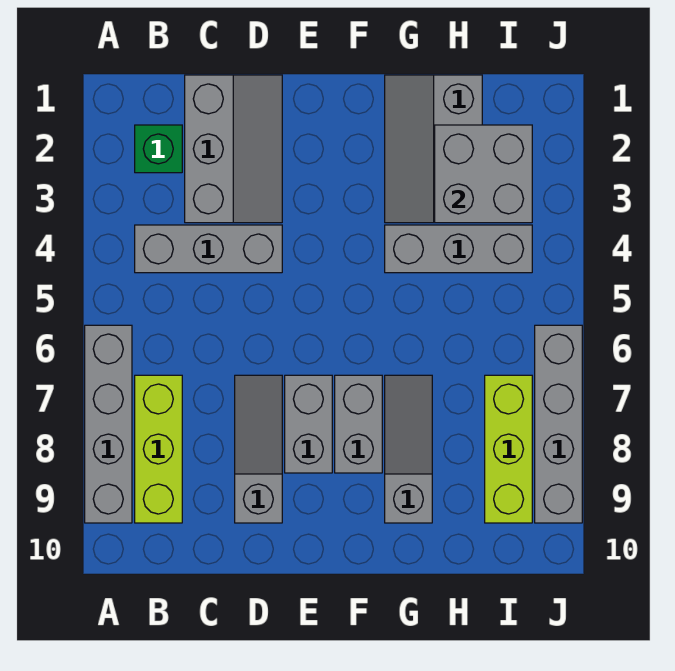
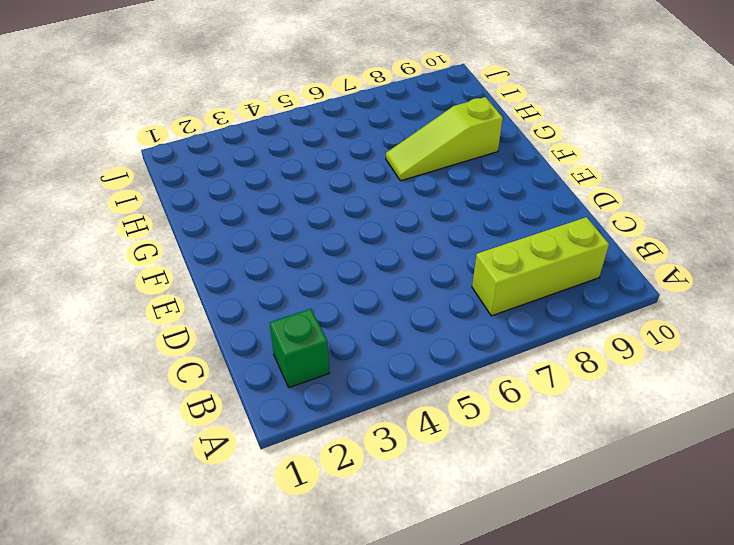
lime 1x3 slope [386,97,503,181] -> grey 1x3 slope [385,375,432,523]
none -> grey 1x4 brick [85,325,132,523]
none -> grey 1x3 brick [135,225,282,273]
none -> grey 2x3 slope [185,75,282,223]

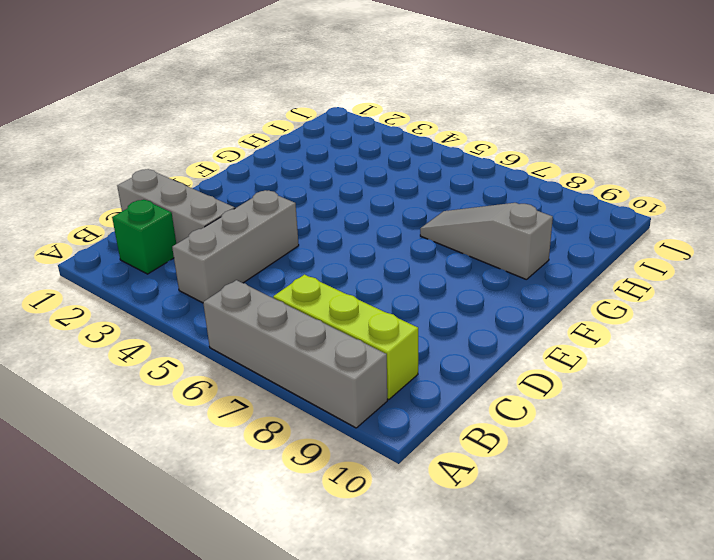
none -> grey 1x3 slope [235,375,282,523]
none -> grey 1x2 brick [285,375,332,473]
none -> grey 1x2 brick [335,375,382,473]

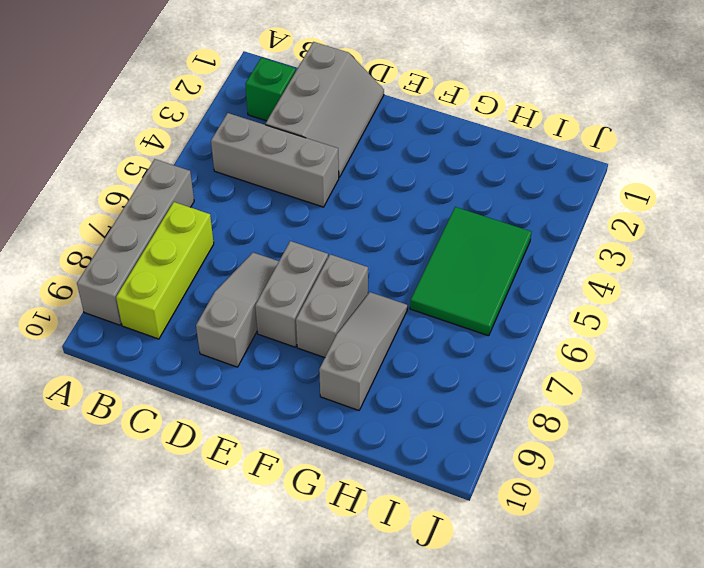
green 2x3 tile [410,207,531,336] -> grey 1x3 brick [385,225,532,273]
none -> grey 2x3 slope [385,75,482,223]
none -> lime 1x3 brick [485,375,532,523]
none -> grey 1x4 brick [535,325,582,523]

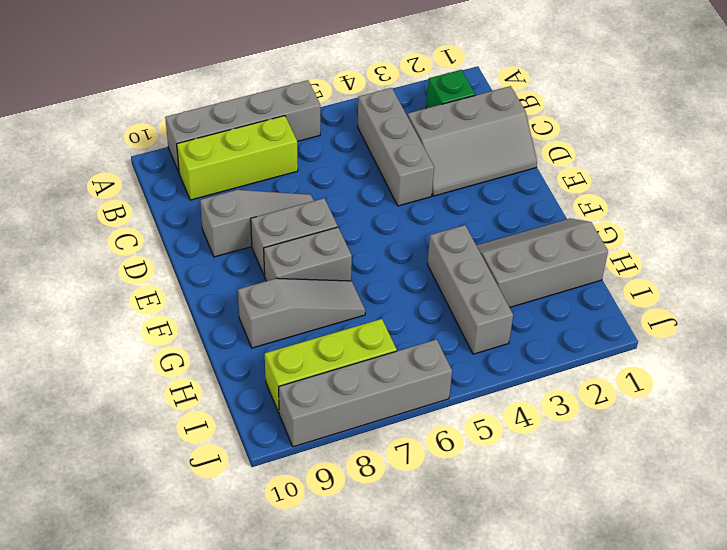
none -> grey 2x2 brick [435,125,532,223]

